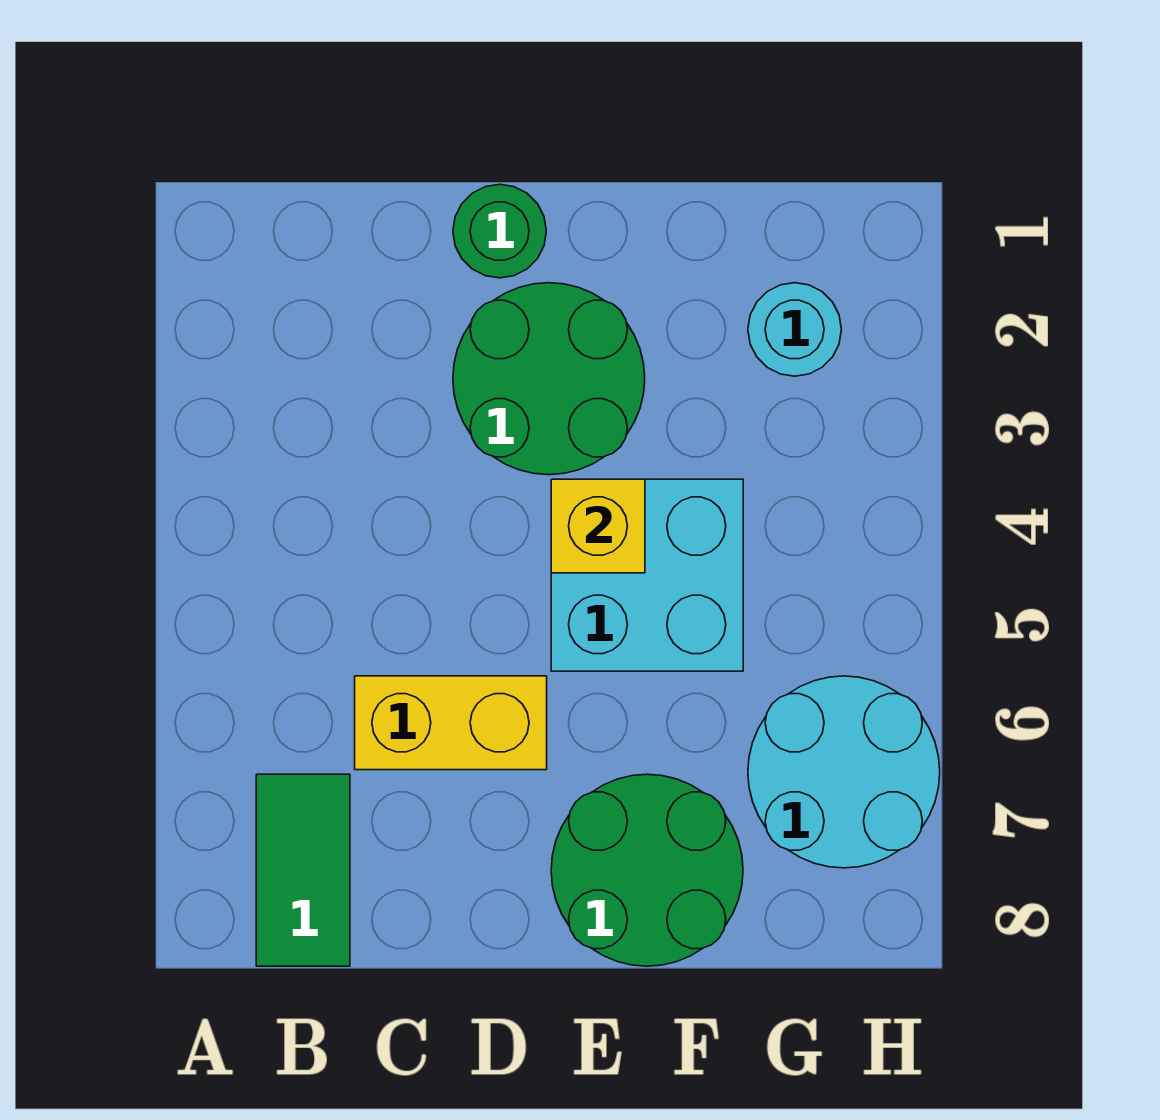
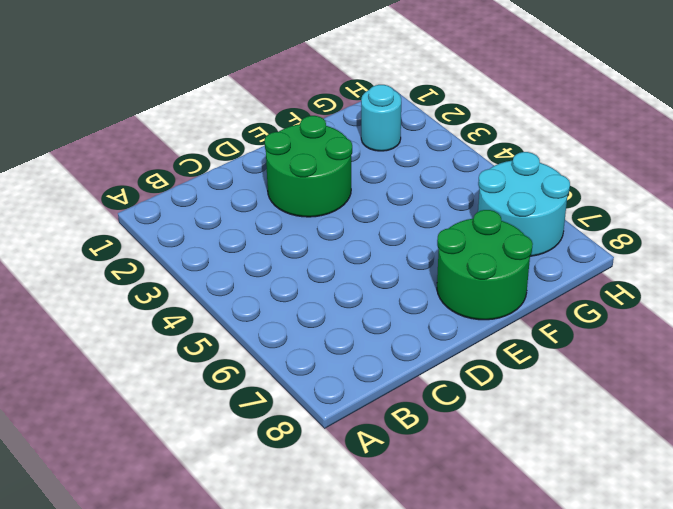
none -> green 1x2 tile [256,774,350,966]
none -> yellow 1x2 brick [355,676,547,770]

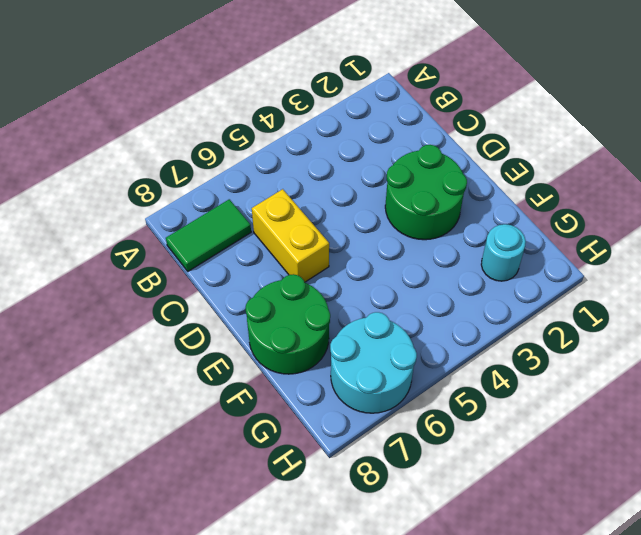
none -> green 1x1 round brick [453,184,546,278]
none -> cyan 2x2 brick [551,479,743,671]

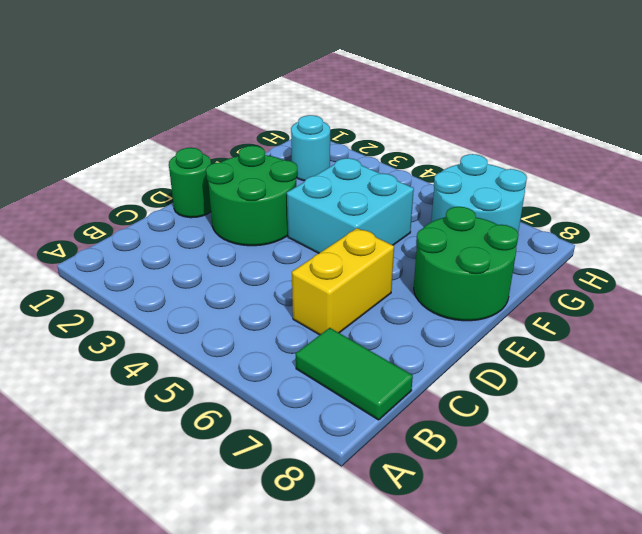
none -> yellow 1x1 brick [551,479,645,573]

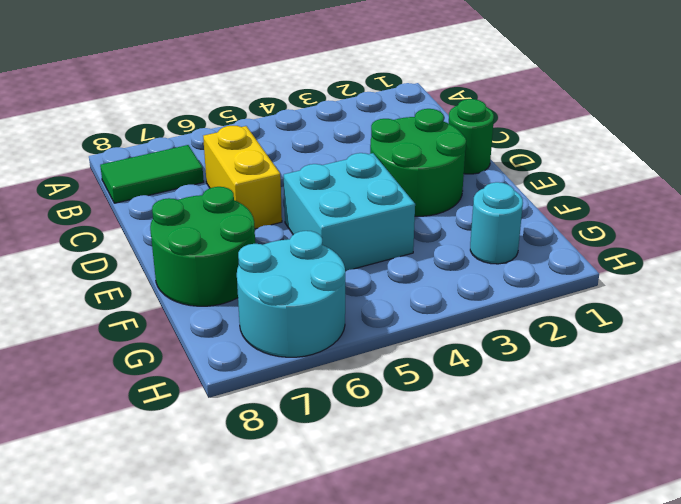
none -> yellow 1x1 brick [551,479,645,573]

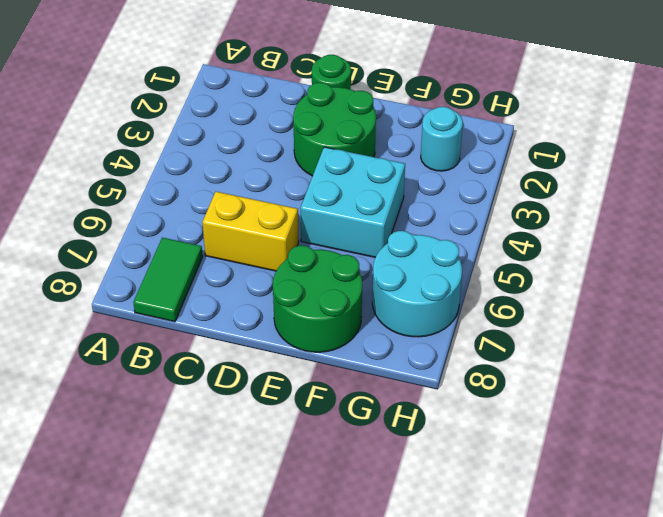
none -> yellow 1x1 brick [551,479,645,573]

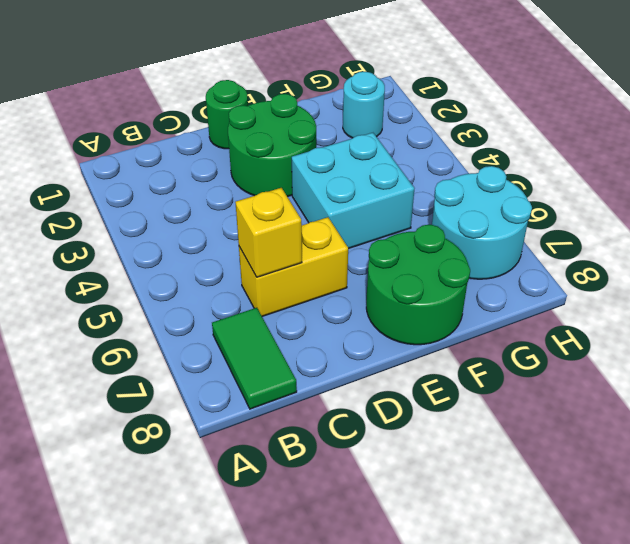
yellow 1x1 brick [235,188,302,277] -> yellow 1x1 brick moved to [551,479,645,573]

